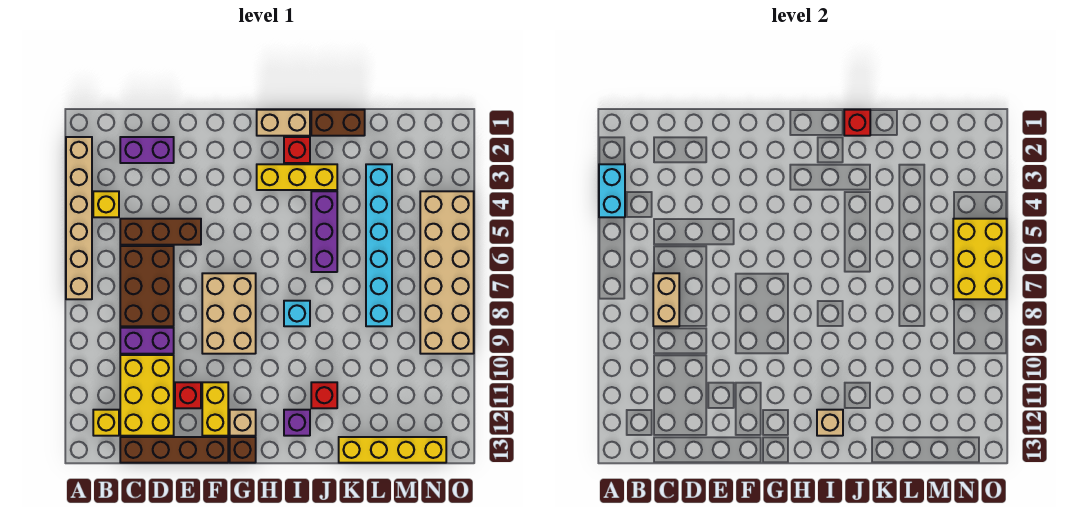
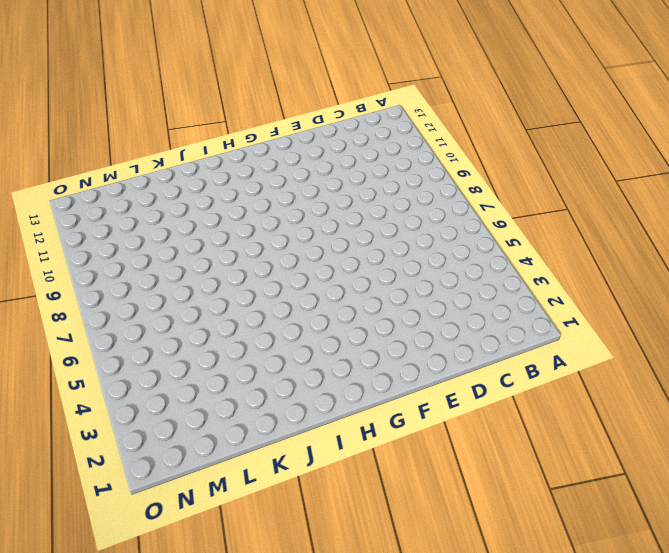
none -> tan 1x6 brick [66,137,92,299]
none -> yellow 1x1 brick [93,191,119,217]
none -> yellow 1x1 brick [93,410,119,436]
none -> purple 1x2 brick [120,137,174,163]

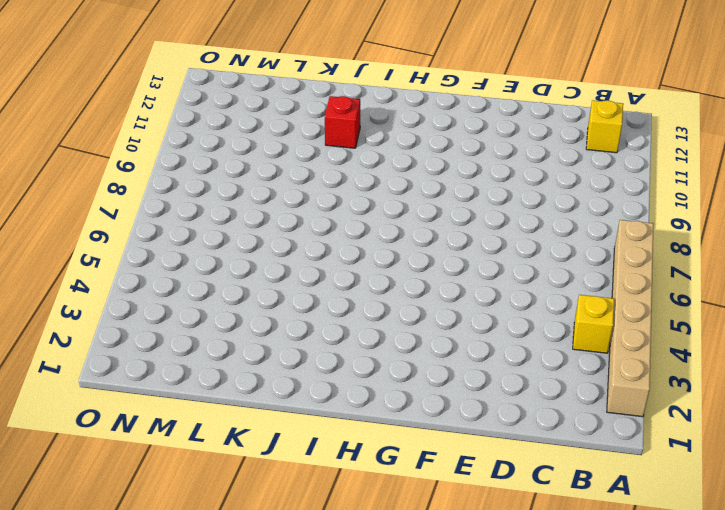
none -> purple 1x2 brick [120,137,174,163]
none -> brown 1x3 brick [120,219,201,245]
none -> brown 2x3 brick [120,246,174,326]
none -> purple 1x2 brick [120,328,174,354]

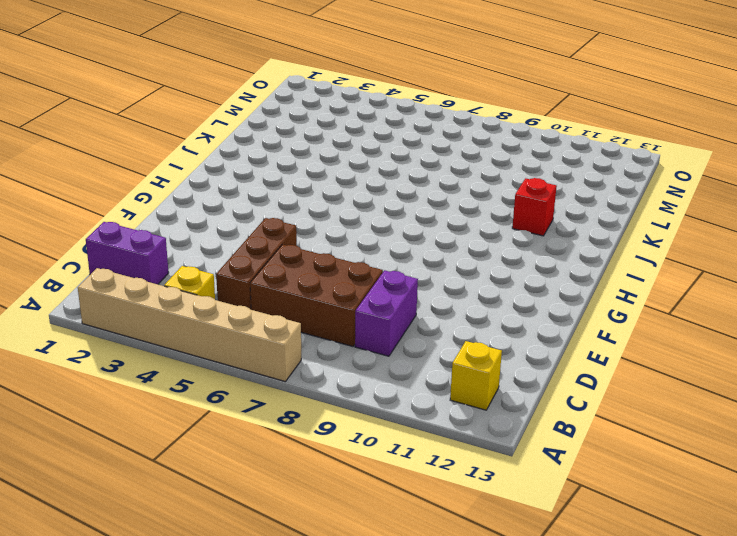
purple 1x2 brick [86,222,169,284] -> purple 1x2 brick turned to [120,137,174,163]
none -> yellow 2x3 brick [120,355,174,436]
none -> brown 1x4 brick [120,437,228,463]
none -> red 1x1 brick [175,382,201,408]
none -> tan 2x3 brick [202,273,256,354]

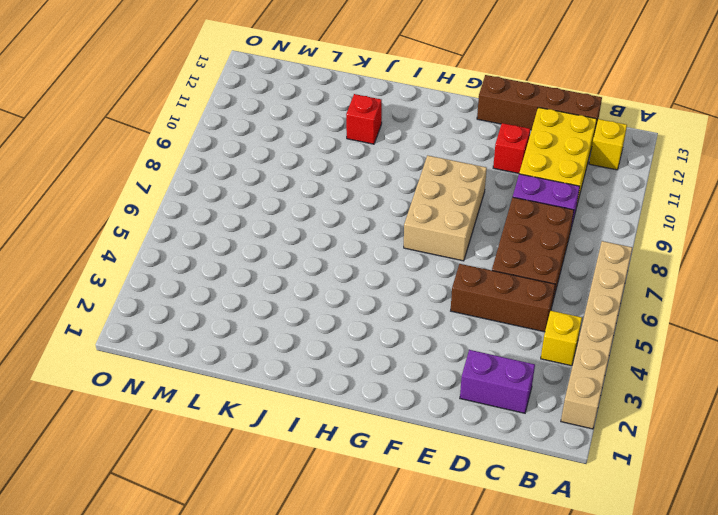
none -> yellow 1x2 brick [202,382,228,436]
none -> tan 1x1 brick [230,410,256,436]
none -> brown 1x1 brick [230,437,256,463]
none -> tan 1x2 brick [257,110,310,136]

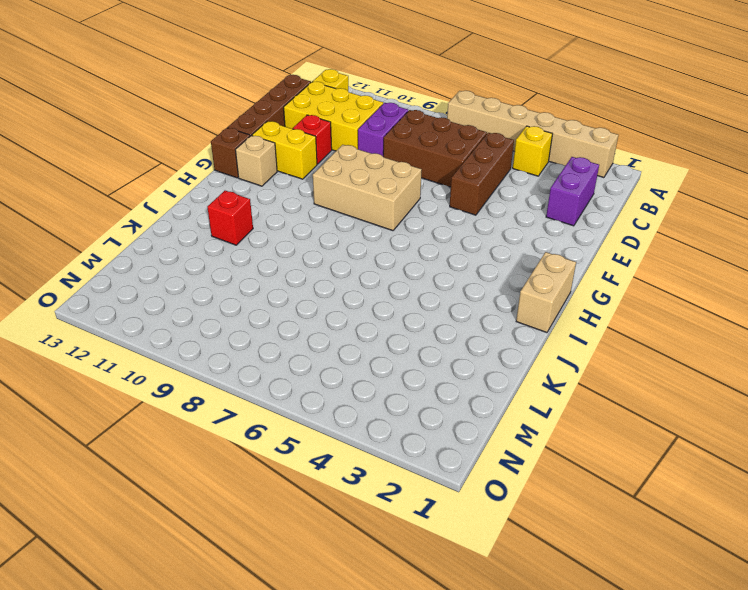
none -> yellow 1x3 brick [257,164,337,190]
none -> red 1x1 brick [284,137,310,163]
none -> cyan 1x1 brick [284,301,310,326]
none -> purple 1x1 brick [284,410,310,436]

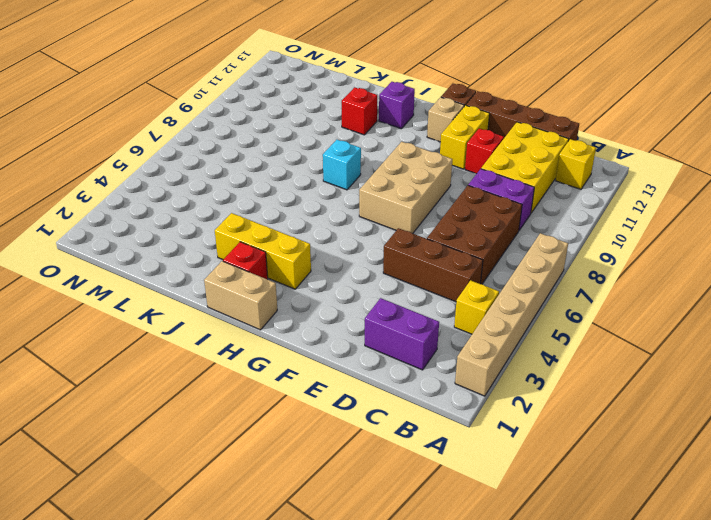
none -> brown 1x2 brick [311,110,365,136]
none -> purple 1x3 brick [311,191,337,272]
none -> yellow 1x4 brick [339,437,446,463]
none -> cyan 1x6 brick [366,164,392,326]

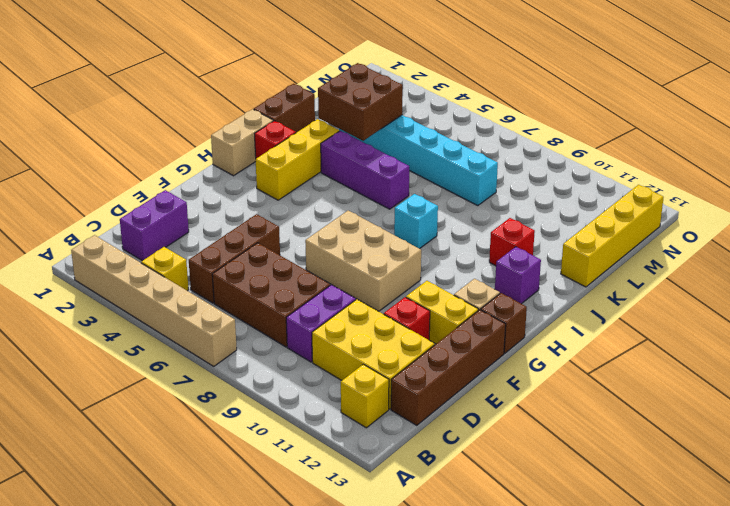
brown 2x2 brick [318,63,403,141] -> none
none -> tan 2x6 brick [420,191,474,354]
none -> cyan 1x2 brick [599,164,625,217]
none -> tan 1x2 brick [653,273,679,326]
none -> tan 1x1 brick [817,410,843,436]

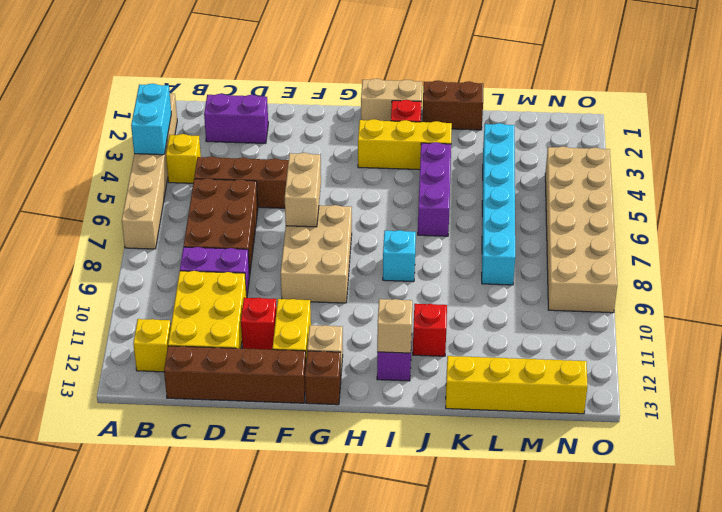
tan 1x2 brick [285,153,321,227] -> tan 1x2 brick moved to [653,273,679,326]
none -> red 1x1 brick [844,110,870,136]
none -> yellow 2x3 brick [953,219,1007,299]

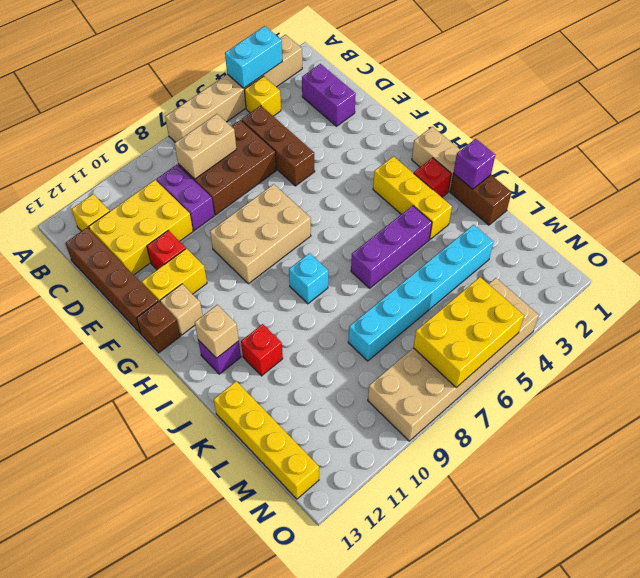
purple 1x1 brick [453,139,495,189] -> red 1x1 brick [844,110,870,136]

